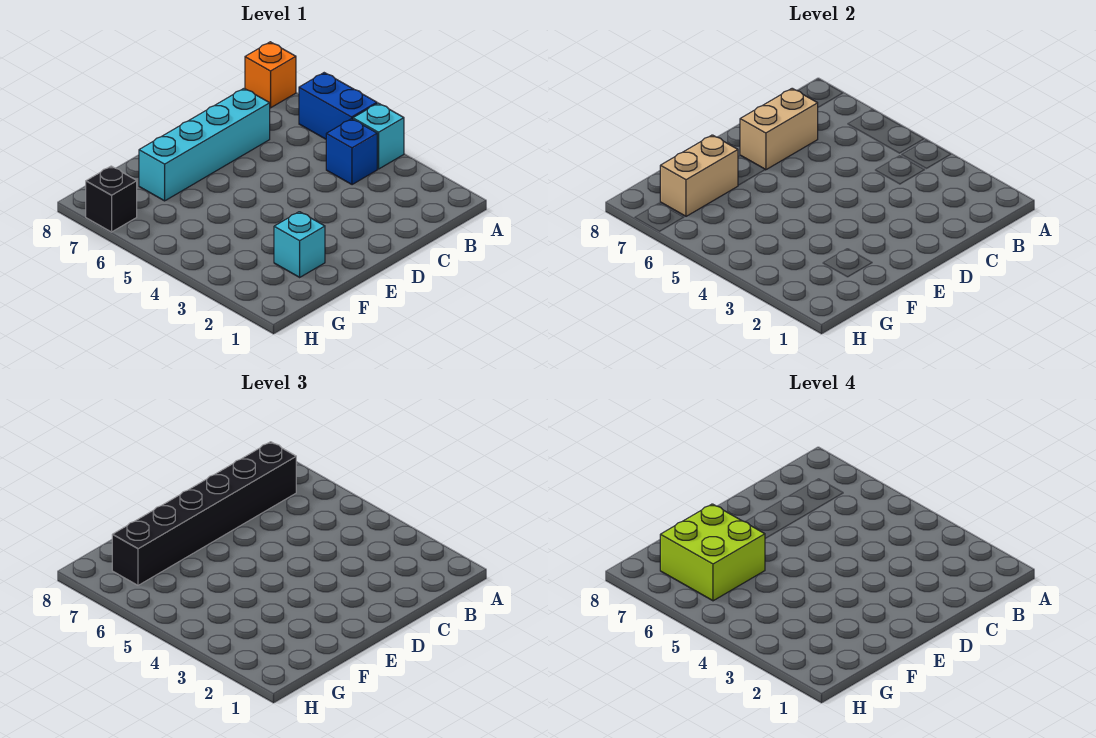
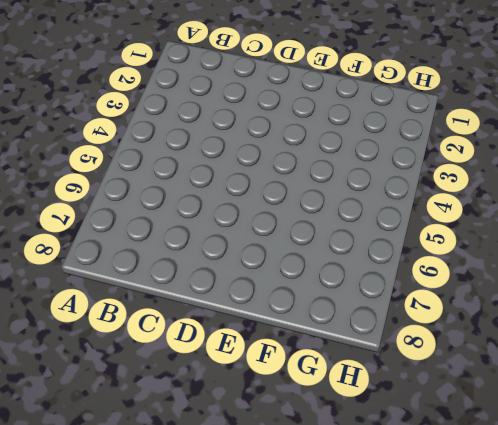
none -> cyan 1x1 brick [353,103,404,169]
none -> blue 1x2 brick [299,73,377,139]

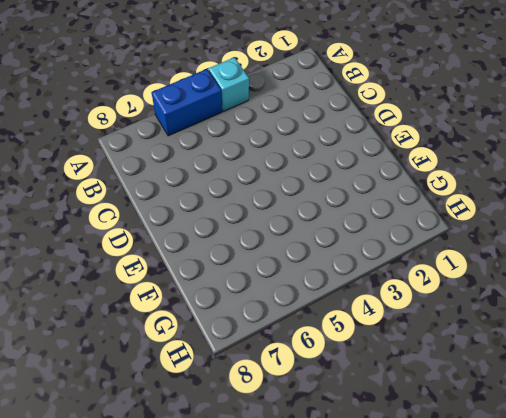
none -> orange 1x1 brick [245,42,296,108]
none -> blue 1x1 brick [326,119,377,185]

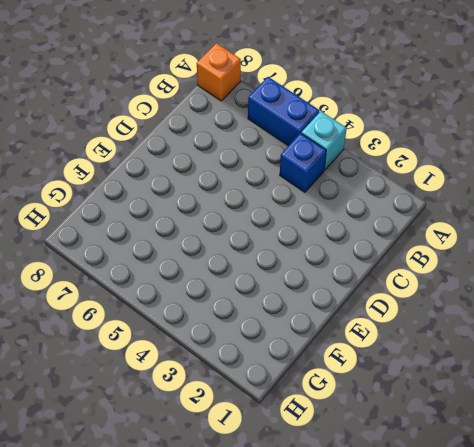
none -> cyan 1x4 brick [139,88,270,201]
none -> cyan 1x1 brick [274,212,325,277]

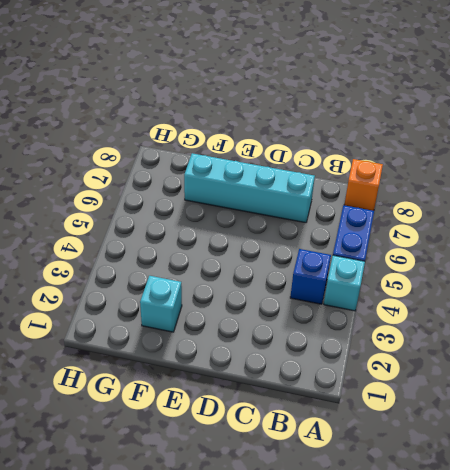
none -> black 1x1 brick [86,166,137,232]
none -> tan 1x2 brick [740,88,818,170]

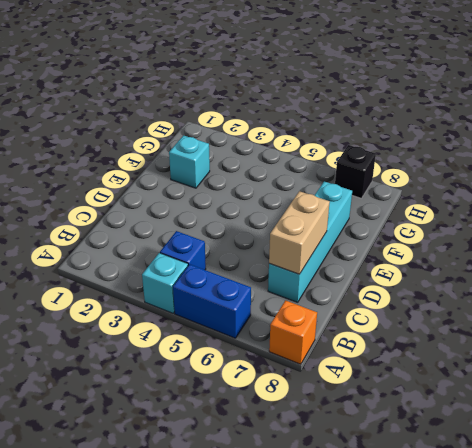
none -> tan 1x2 brick [660,135,738,216]
none -> black 1x6 brick [112,442,296,585]

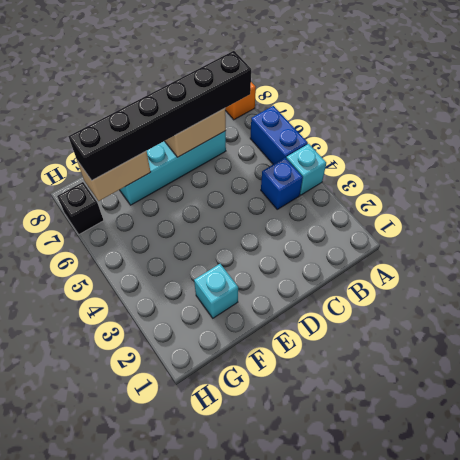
none -> lime 2x2 brick [660,504,765,601]

